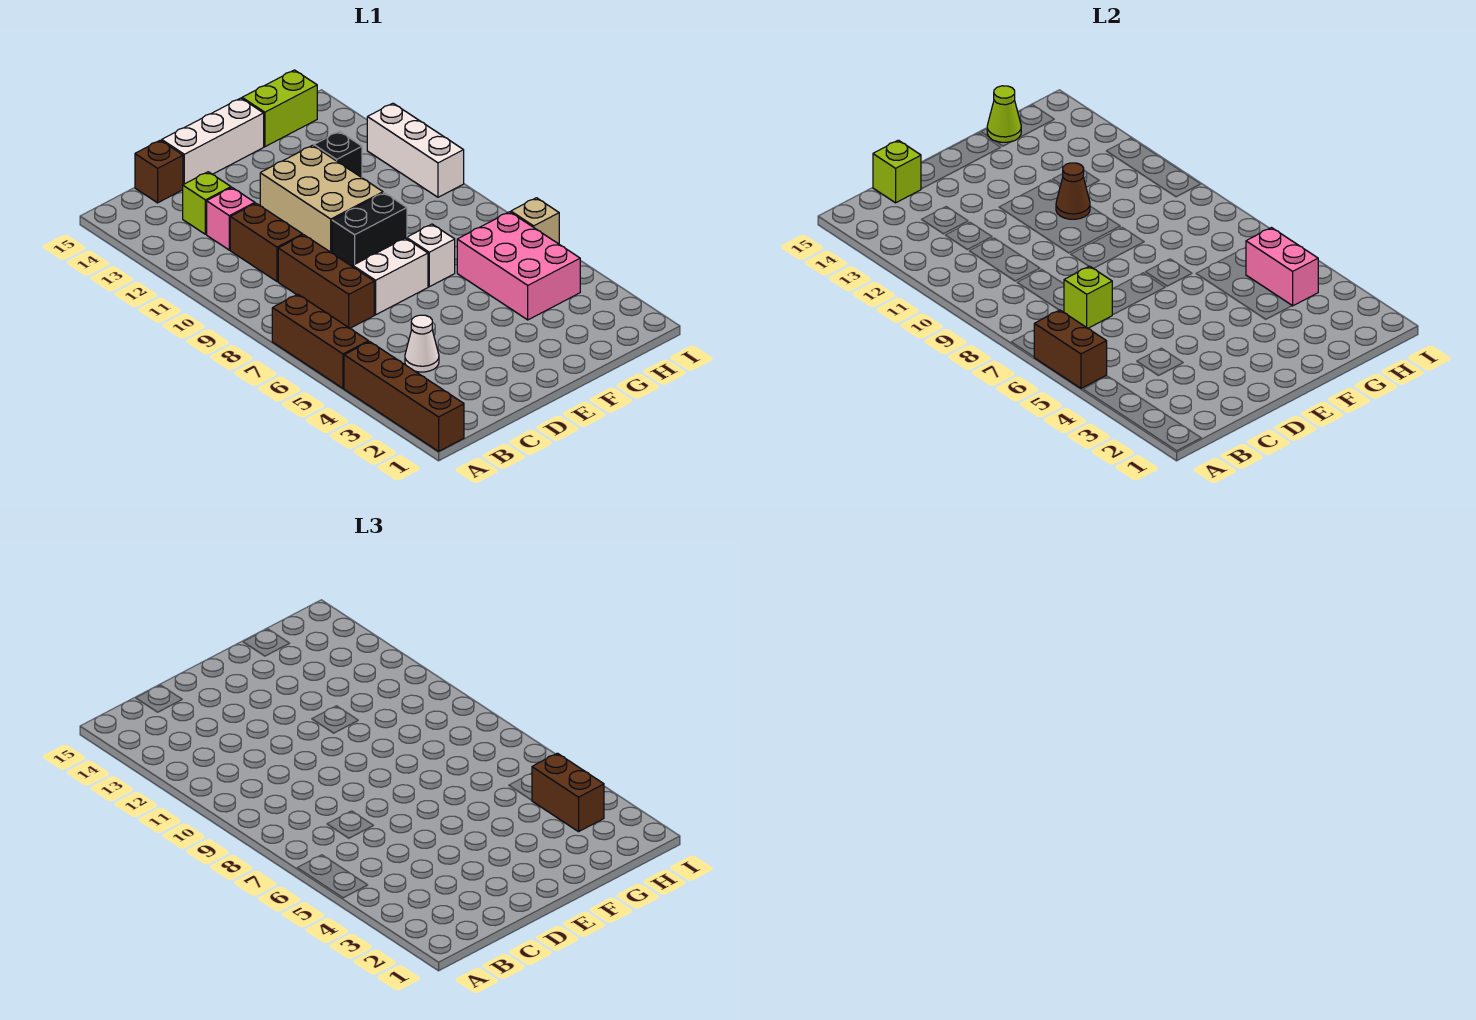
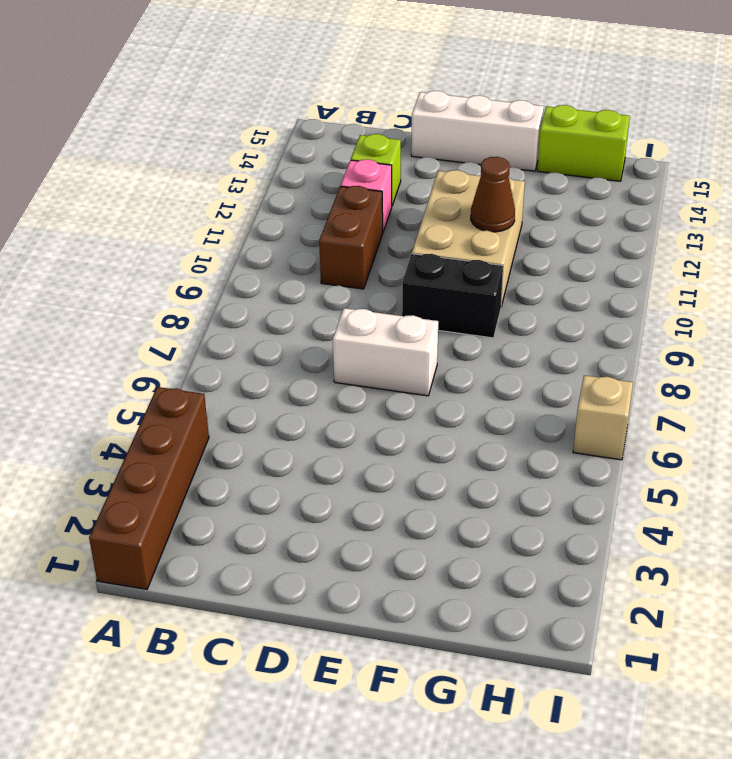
none -> brown 1x3 brick [272,294,369,388]
none -> white 1x1 cone [405,315,439,372]
none -> brown 1x3 brick [278,235,374,328]

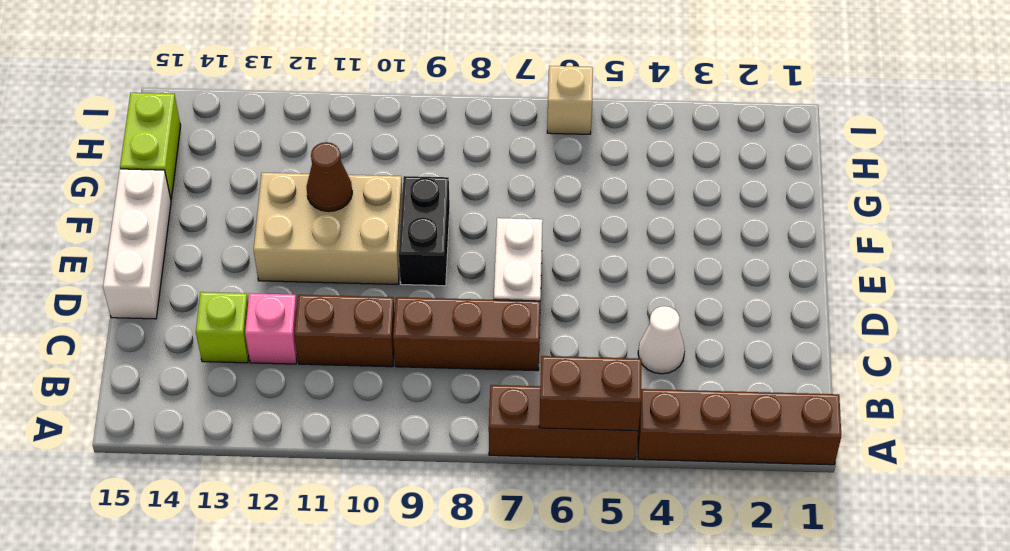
none -> brown 1x1 brick [135,140,183,203]
none -> white 1x1 brick [407,224,455,287]
none -> pink 2x3 brick [457,212,580,320]

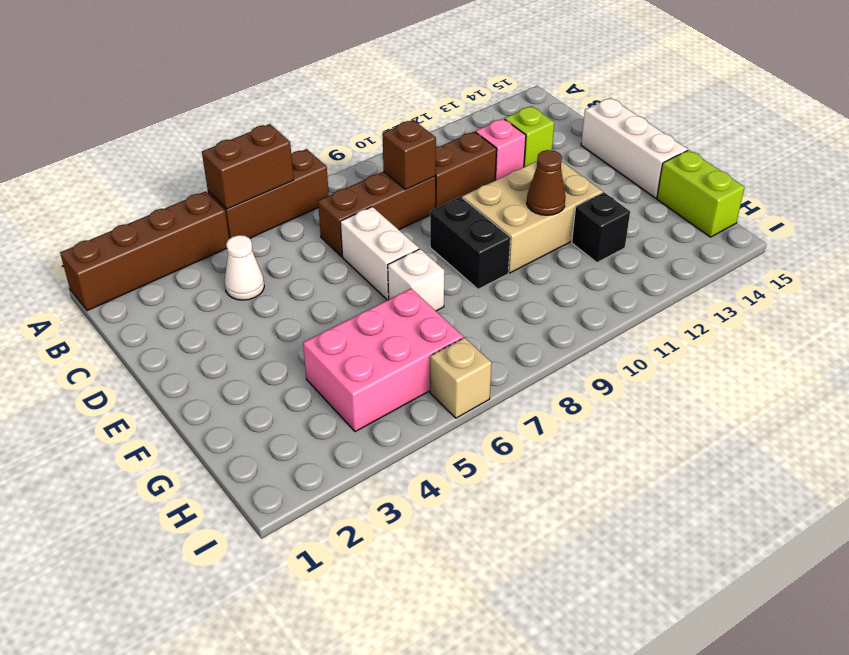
brown 1x1 brick [382,120,436,189] -> brown 1x1 brick moved to [135,140,183,203]
none -> white 1x3 brick [367,103,464,197]
none -> lime 1x1 brick [1064,266,1112,328]
none -> lime 1x1 brick [873,140,921,203]

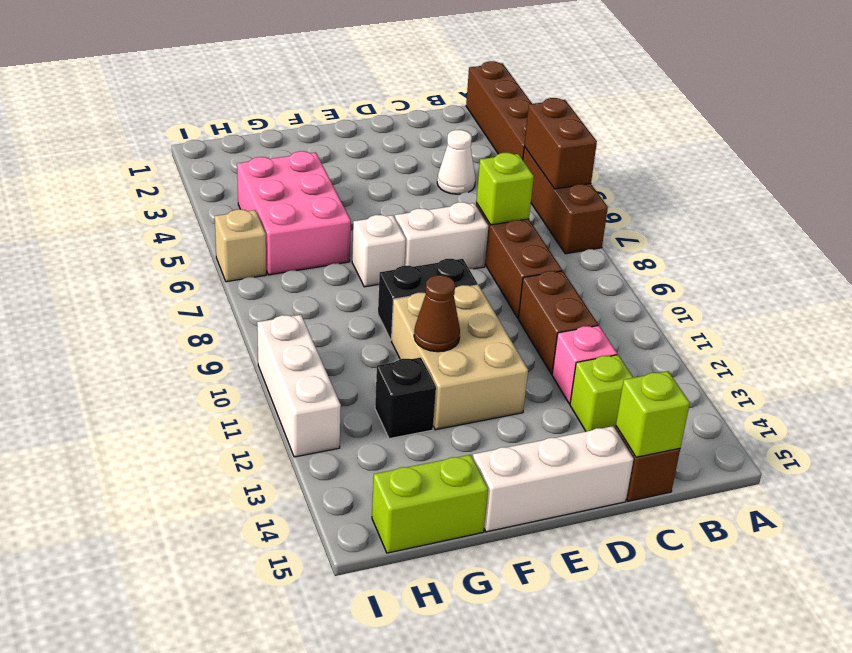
none -> lime 1x1 cone [987,86,1021,142]
none -> pink 1x2 brick [1246,228,1318,306]
none -> brown 1x2 brick [532,753,604,832]

